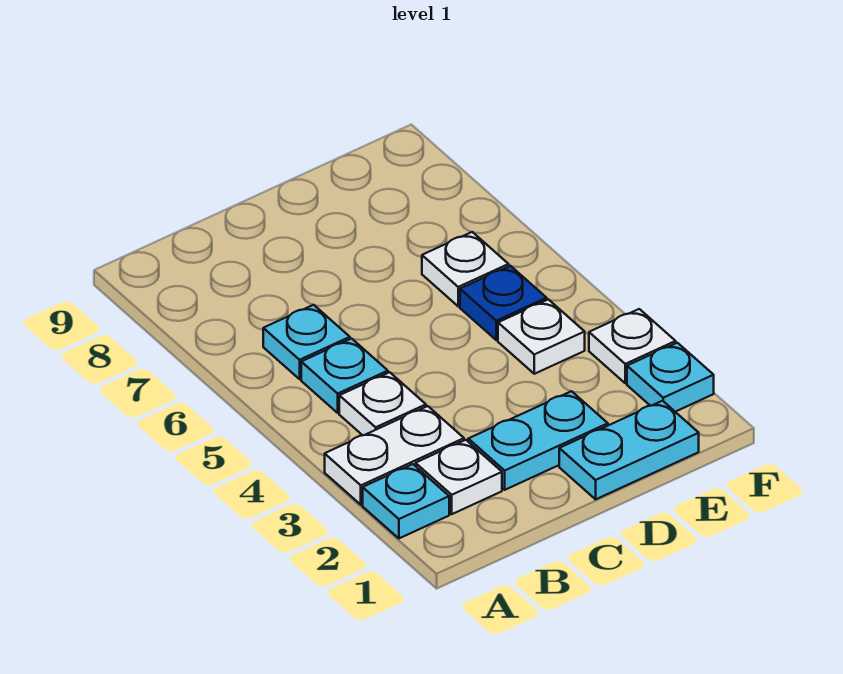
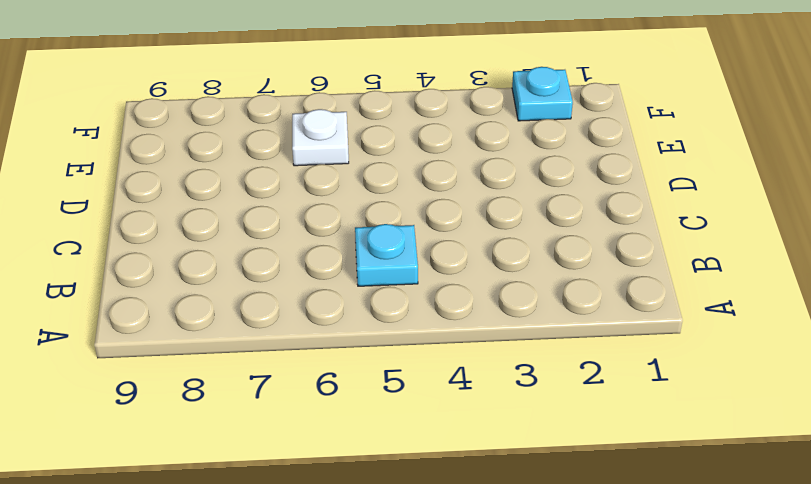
none -> cyan 1x1 plate [363,464,449,538]
none -> white 1x2 plate [325,406,464,505]
none -> white 1x1 plate [416,440,502,514]

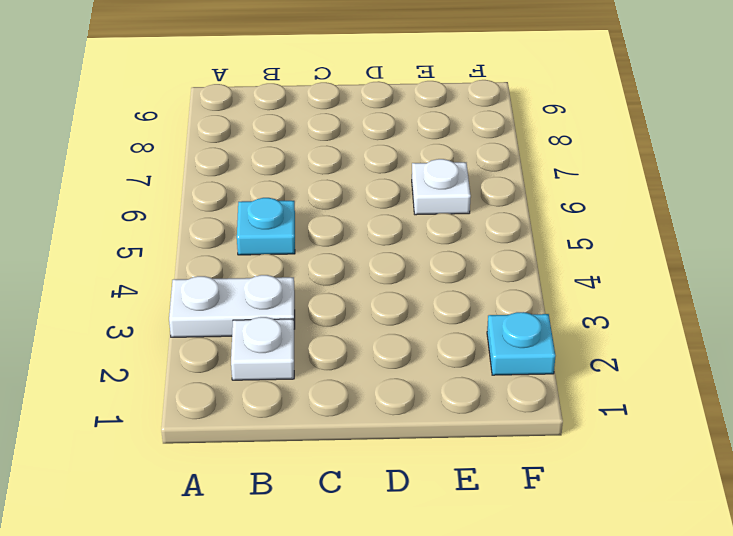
none -> cyan 1x1 plate [363,464,449,538]
none -> white 1x1 plate [339,372,426,435]
none -> cyan 1x1 plate [263,305,350,379]

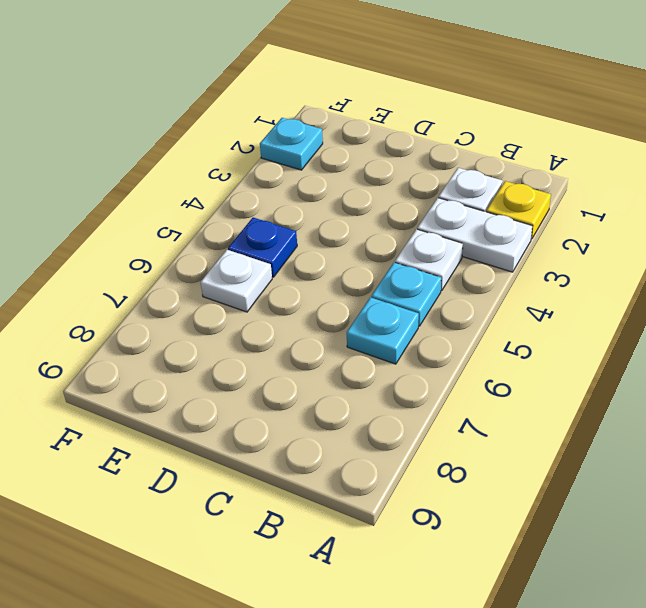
yellow 1x1 plate [486,181,551,239] -> cyan 1x1 plate [363,464,449,538]
none -> cyan 1x2 plate [468,391,608,490]
none -> cyan 1x2 plate [559,401,699,499]
none -> white 1x1 plate [498,299,585,374]

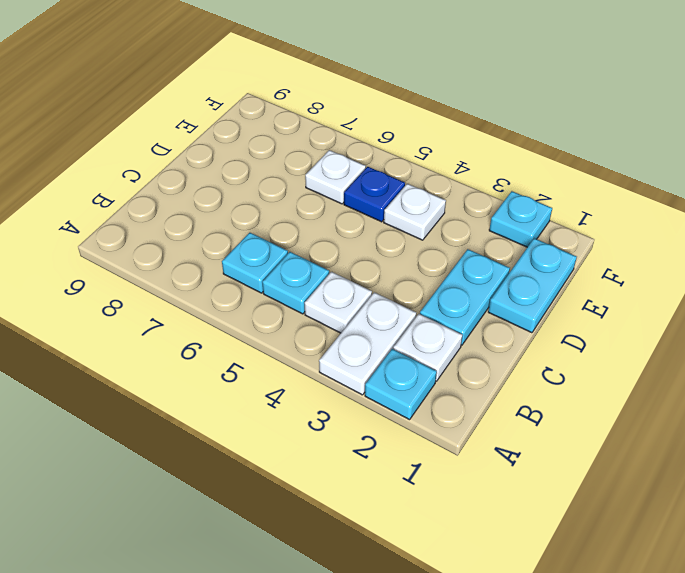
none -> white 1x1 plate [589,309,676,383]

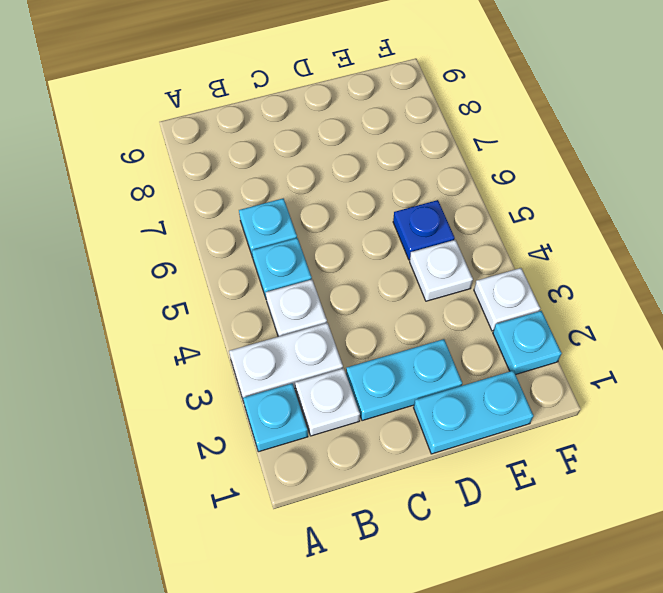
none -> white 1x1 plate [422,232,509,306]

